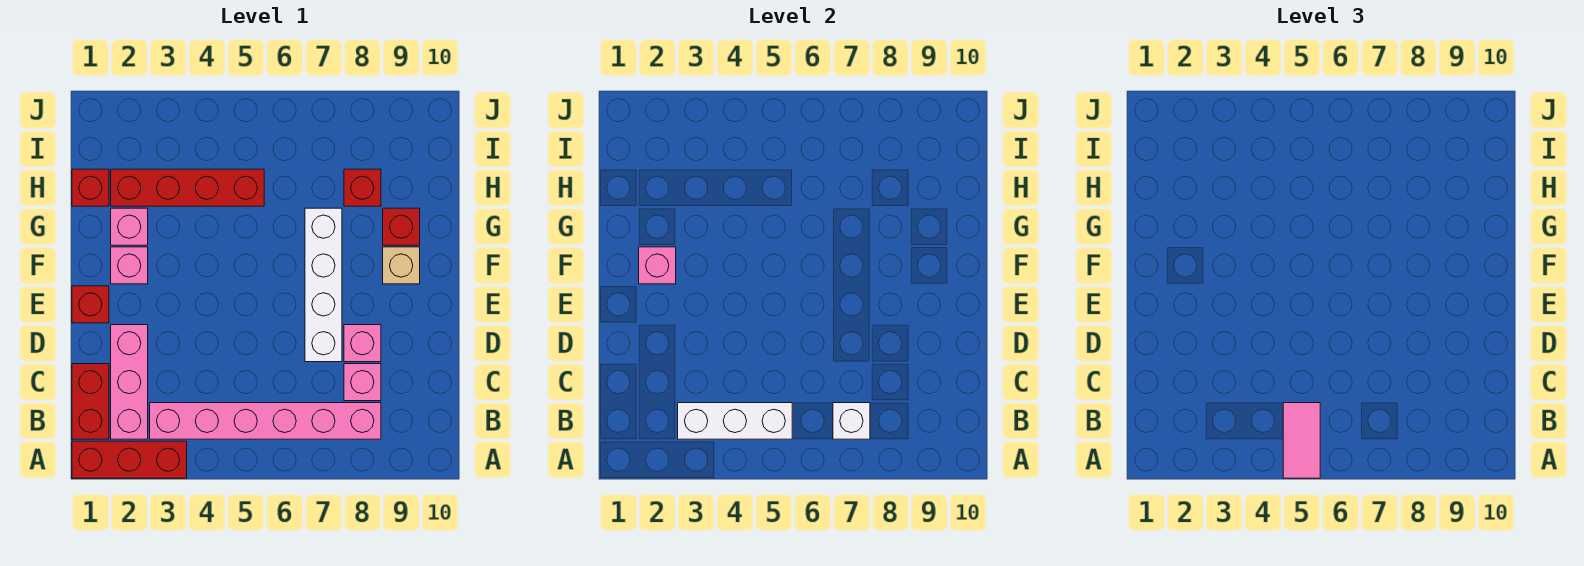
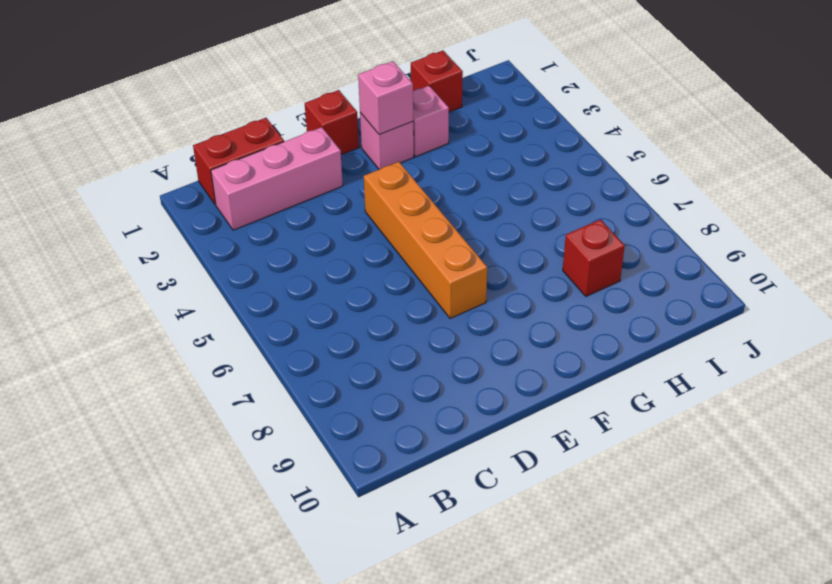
orange 1x4 brick [364,162,487,319] -> white 1x4 brick [305,208,342,362]
none -> red 1x3 brick [72,441,187,478]
none -> pink 1x6 brick [150,403,381,439]
none -> pink 1x1 brick [344,364,381,401]

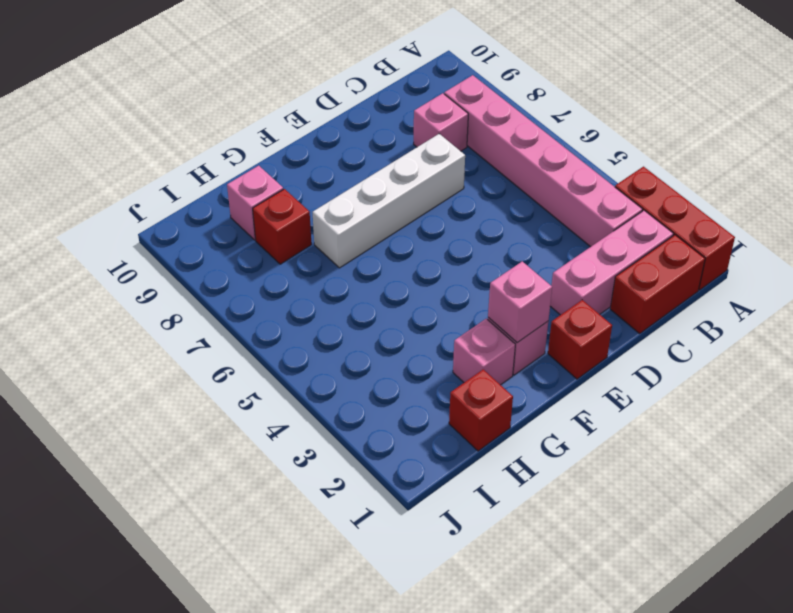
pink 1x1 brick [227,166,283,240] -> pink 1x1 brick moved to [344,325,381,362]
none -> tan 1x1 brick [383,247,420,284]
none -> red 1x1 brick [383,208,420,245]
none -> red 1x4 brick [111,169,264,206]

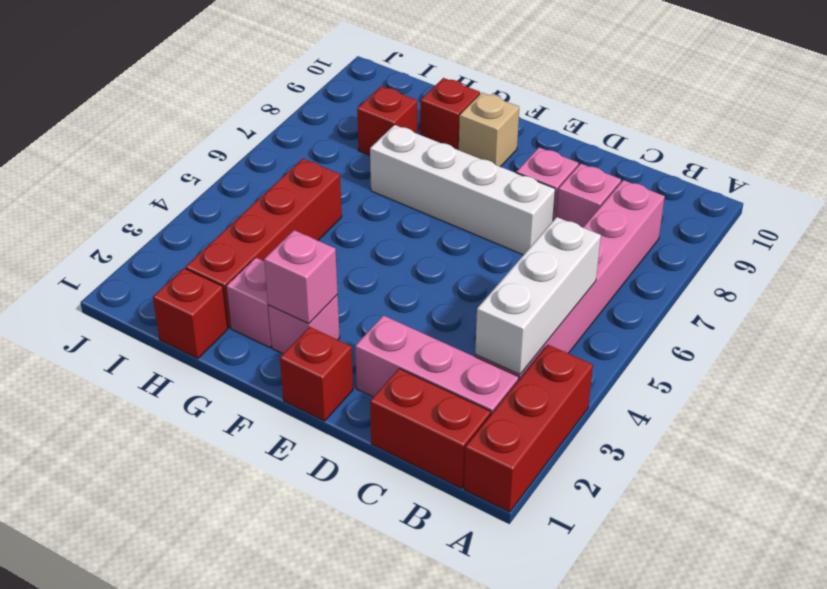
none -> white 1x1 brick [833,403,870,439]
none -> pink 1x2 tile [1283,403,1320,478]

